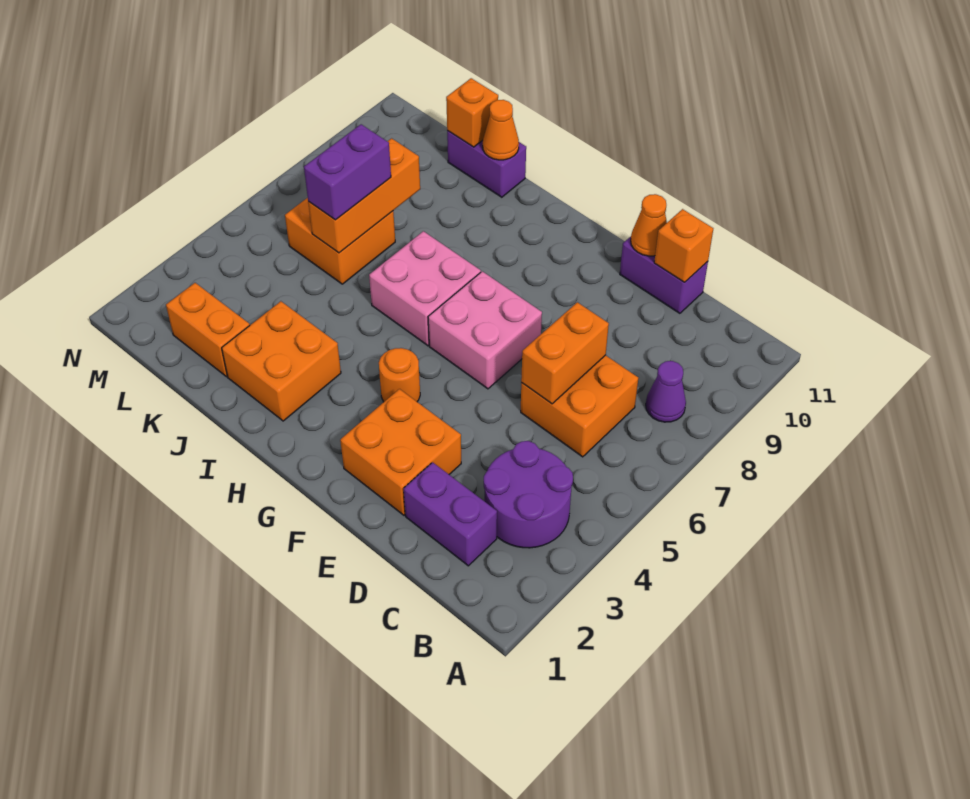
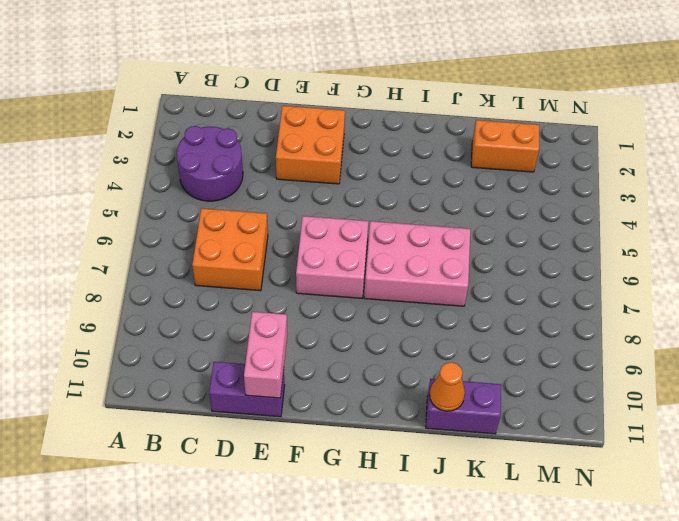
pink 1x2 brick [244,312,287,398] -> orange 1x1 cone [631,194,667,256]
pink 2x3 brick [364,221,470,306] -> pink 2x2 brick [369,231,481,346]
none -> purple 1x1 cone [646,361,686,422]
none -> purple 1x2 brick [404,462,497,566]
none -> orange 1x1 round brick [379,348,420,402]

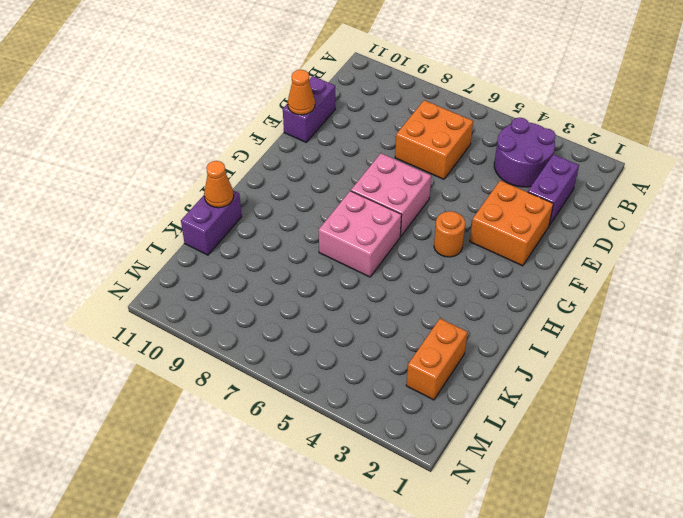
none -> purple 1x1 cone [646,361,686,422]
none -> orange 2x2 brick [222,301,341,421]
none -> orange 2x2 brick [285,198,395,284]

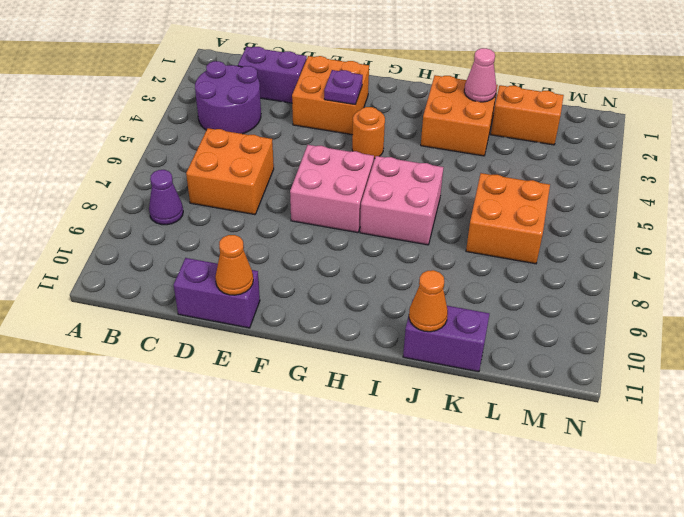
purple 1x1 plate [324,70,363,105] -> none
pink 1x1 cone [464,48,496,102] -> none
none -> orange 1x2 brick [521,302,609,404]
none -> orange 1x1 brick [654,209,713,282]
none -> orange 1x3 brick [308,138,420,253]

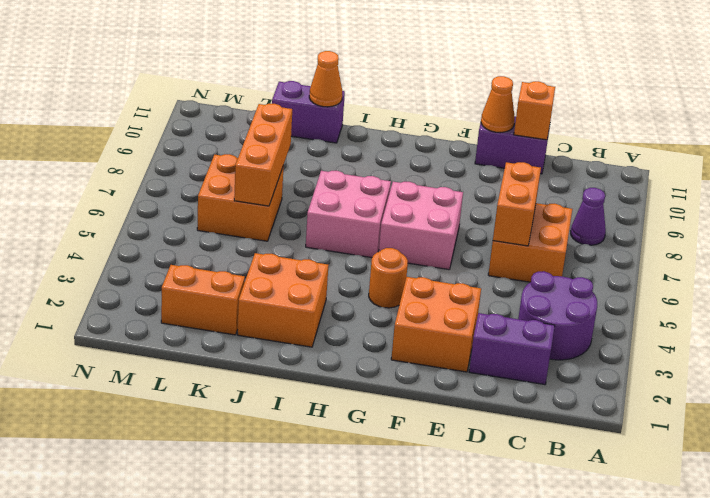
none -> orange 1x1 brick [446,78,498,147]
none -> purple 1x2 brick [304,124,391,220]

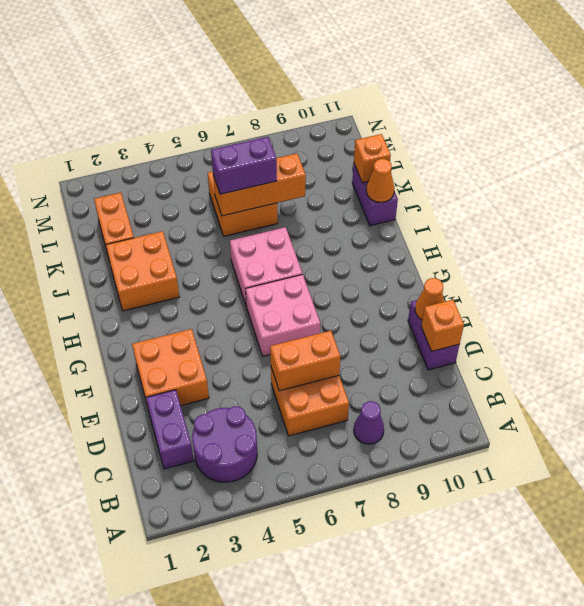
none -> orange 1x1 round brick [379,348,420,402]

